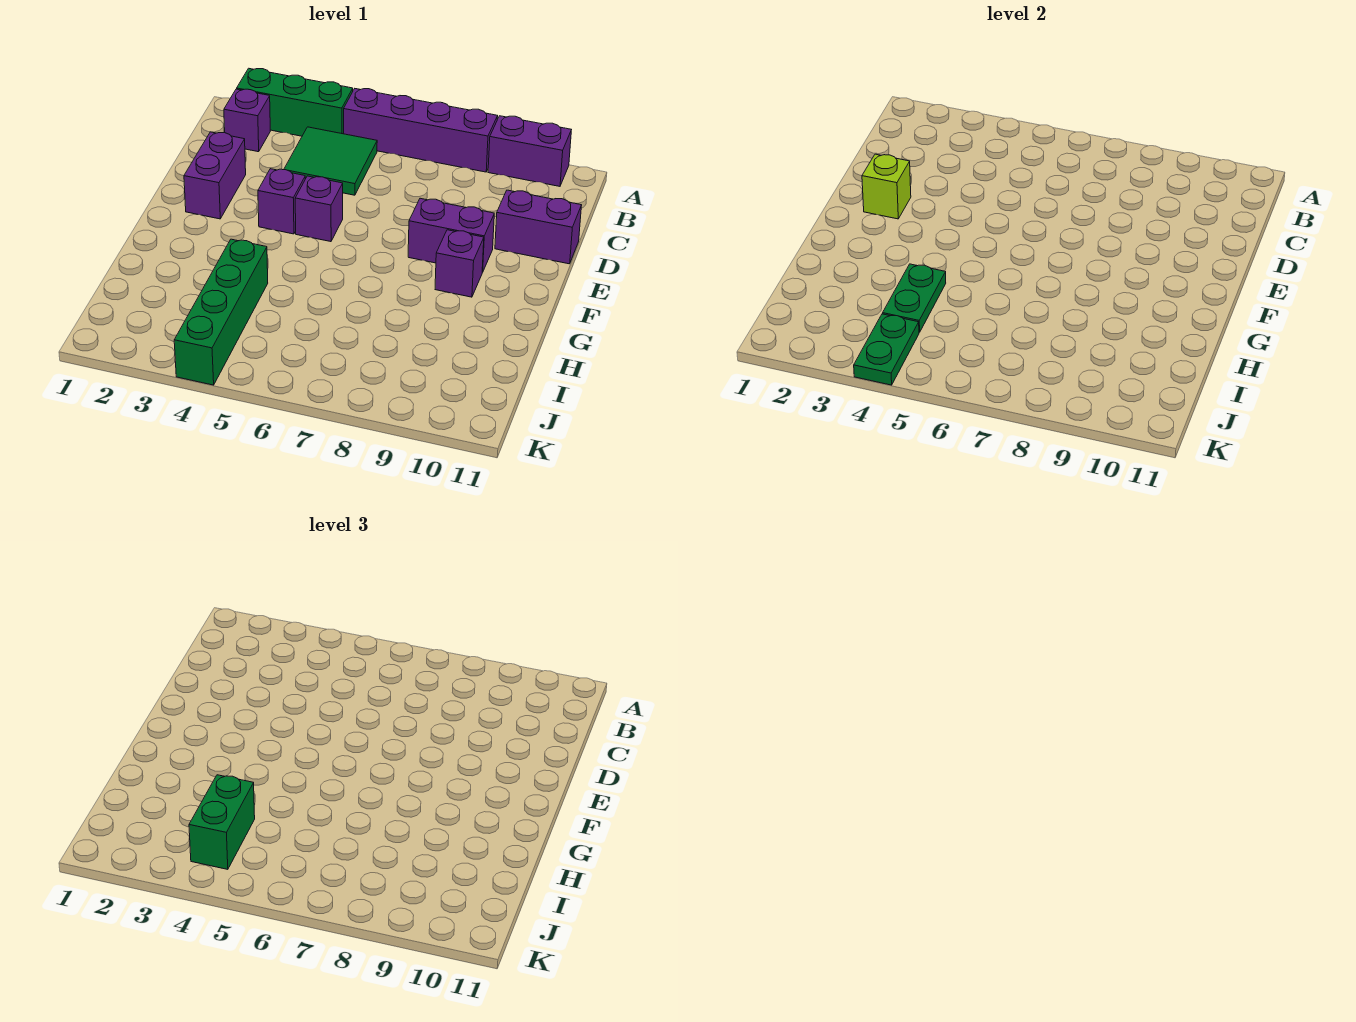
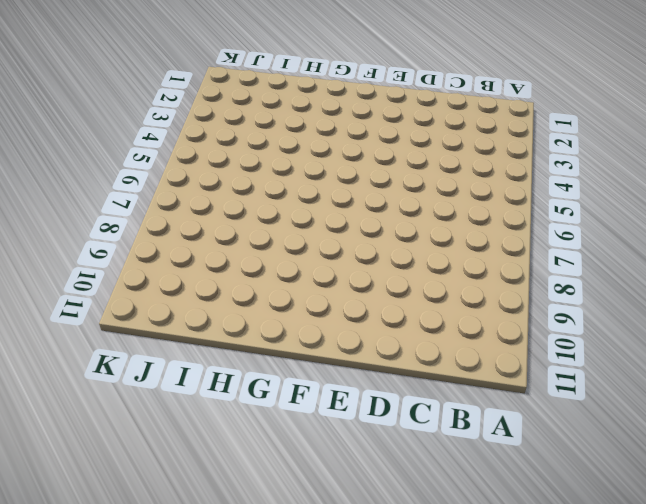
none -> green 1x3 brick [237,68,353,136]
none -> purple 1x4 brick [344,89,498,172]
none -> purple 1x2 brick [488,116,571,186]

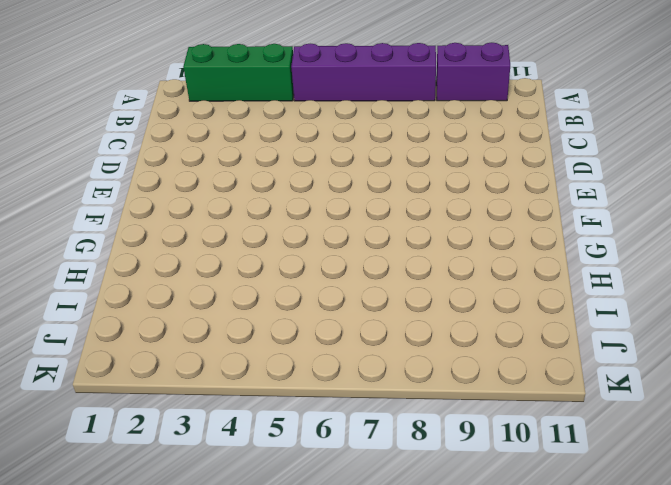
none -> purple 1x1 brick [224,89,270,152]
none -> green 2x2 tile [284,127,377,195]
none -> purple 1x2 brick [184,132,246,219]

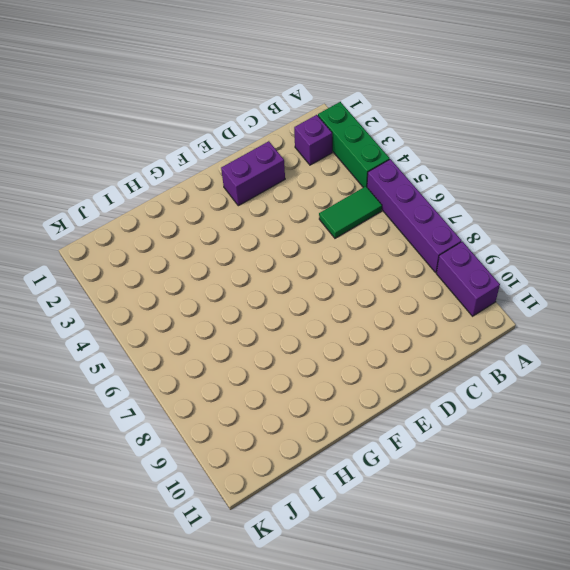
green 1x2 tile [319,186,382,238] -> green 2x2 tile [284,127,377,195]
none -> purple 1x2 brick [495,190,581,264]
none -> purple 1x1 brick [258,169,305,234]
none -> purple 1x1 brick [295,176,343,242]

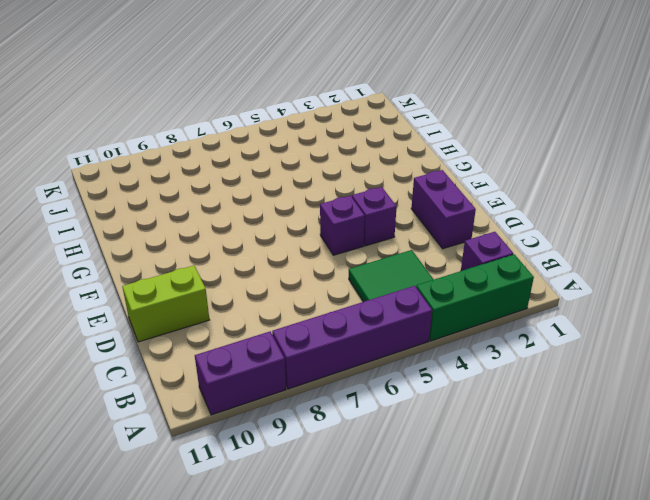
lime 1x2 brick [122,266,209,342] -> purple 1x2 brick [495,190,581,264]
none -> purple 1x2 brick [408,198,494,272]
none -> purple 1x1 brick [435,230,484,297]
none -> green 1x4 brick [174,239,268,385]

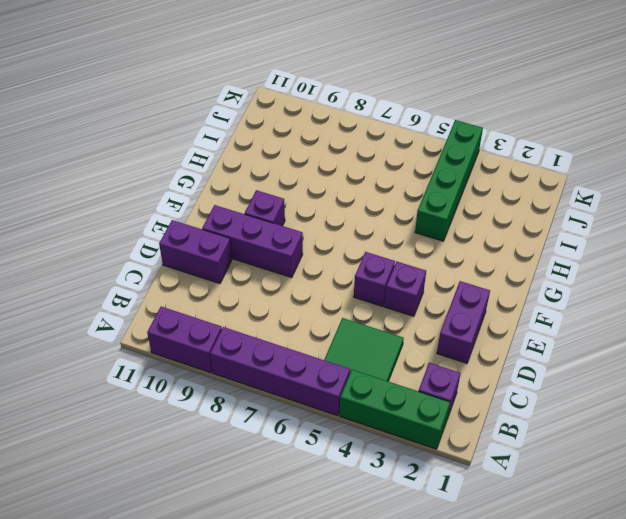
purple 1x3 brick [202,205,303,278] -> purple 1x2 brick [408,198,494,272]
none -> lime 1x1 brick [862,154,911,219]
none -> green 1x2 plate [883,264,946,332]
none -> green 1x2 plate [854,314,919,385]

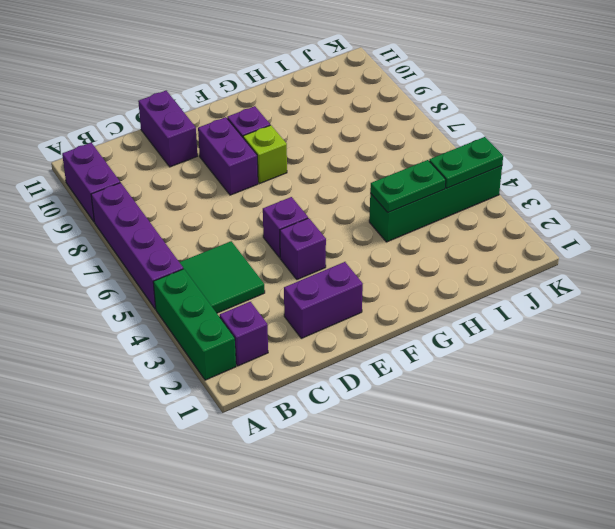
lime 1x1 brick [243,125,287,184] -> lime 1x1 brick moved to [862,154,911,219]
none -> green 1x2 brick [189,775,255,869]

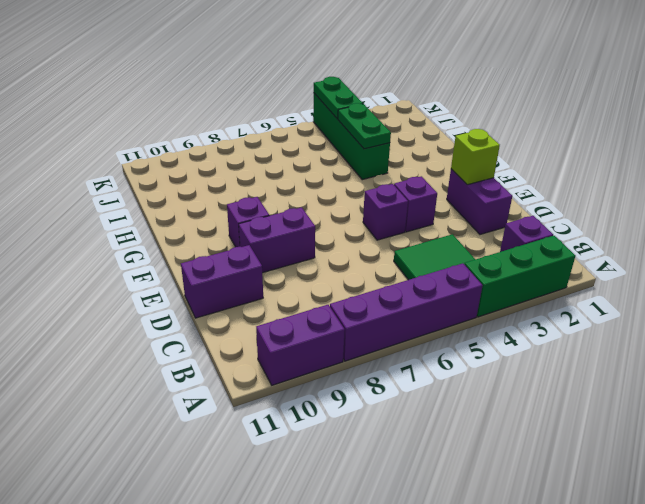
none -> green 1x2 brick [189,775,255,869]

